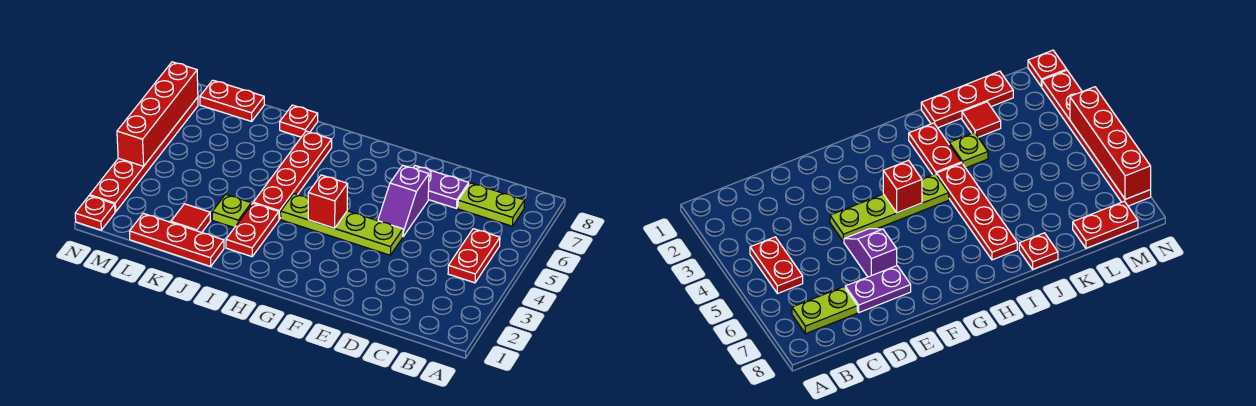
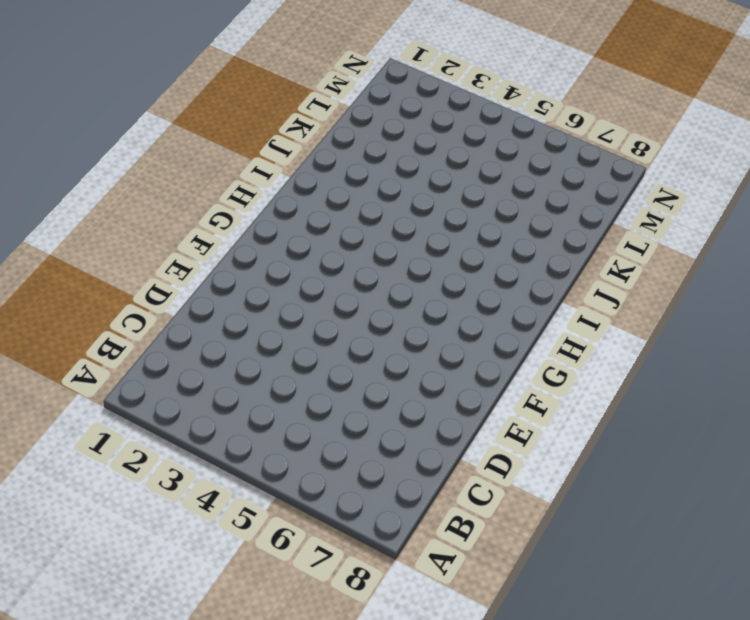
none -> red 1x2 plate [448,229,500,283]
none -> lime 1x2 plate [458,183,524,226]
none -> purple 1x2 plate [413,166,469,208]

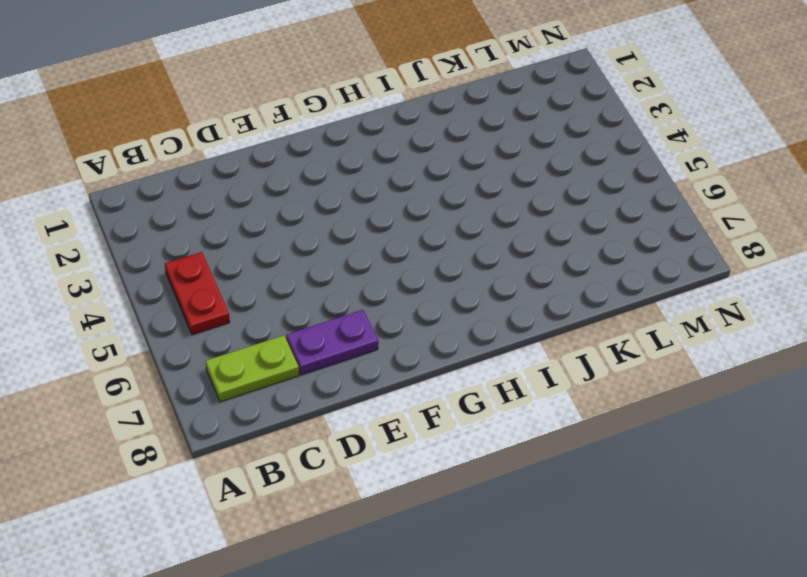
none -> lime 1x4 plate [281,194,403,255]
none -> purple 1x2 slope [378,165,429,236]
none -> red 1x2 plate [226,203,279,257]

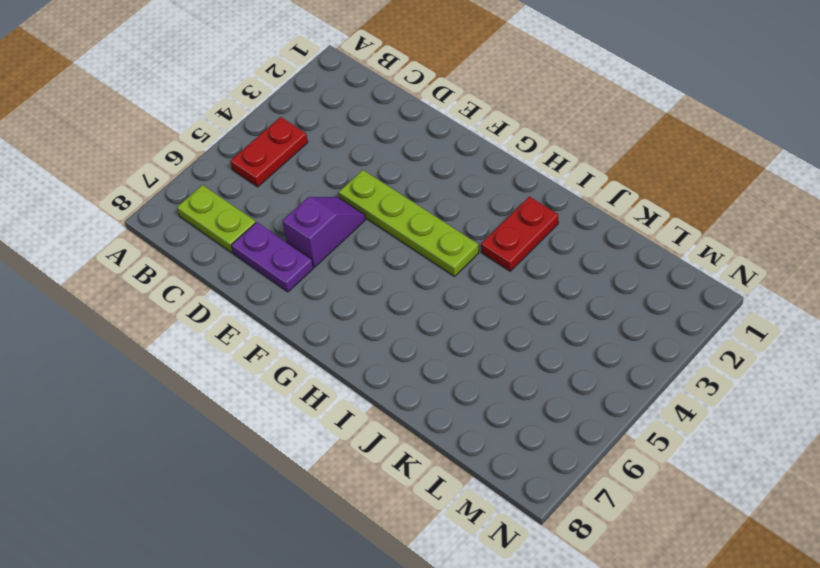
none -> red 1x4 plate [253,131,332,219]
none -> red 1x3 plate [129,213,224,267]
none -> lime 1x1 plate [212,194,251,228]

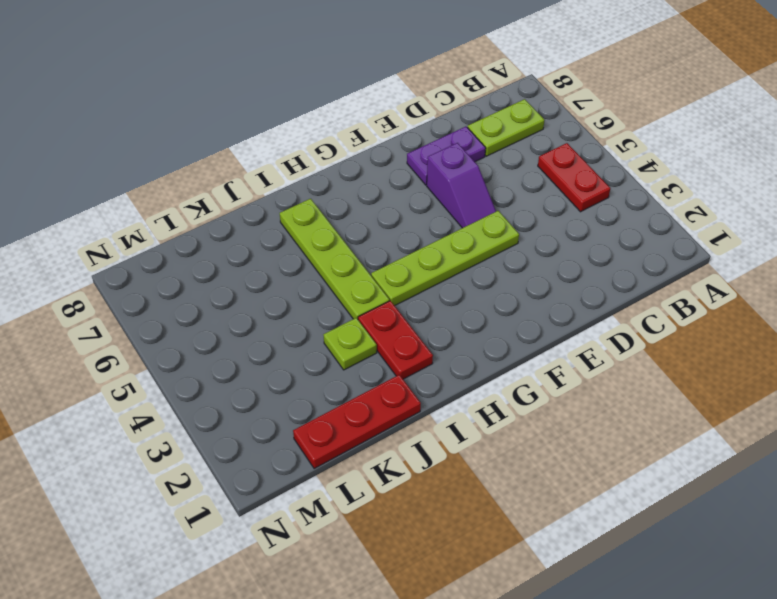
lime 1x4 plate [280,199,389,319] -> red 1x4 plate [253,131,332,219]
none -> red 1x1 plate [280,105,318,137]
none -> red 1x1 tile [171,204,211,233]
none -> red 1x2 plate [200,80,264,121]

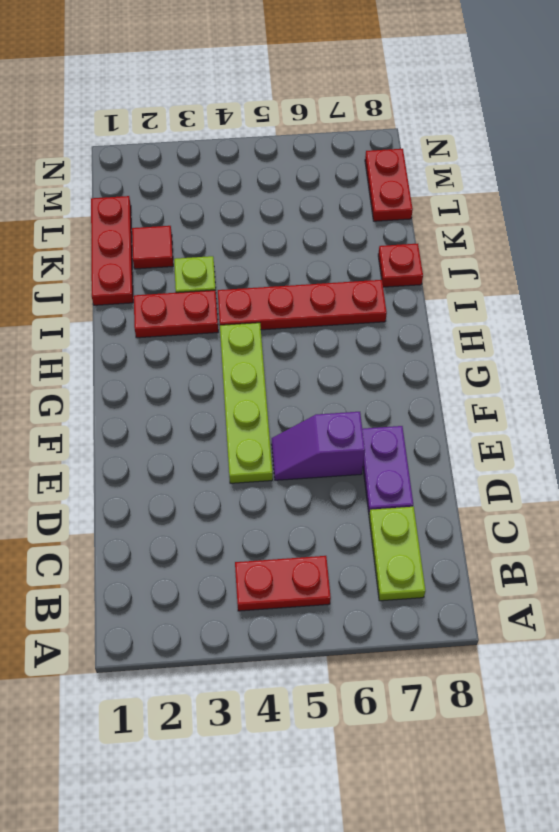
none -> red 1x1 plate [75,196,115,230]
none -> red 1x6 plate [90,97,198,212]
none -> red 1x1 brick [308,175,348,228]

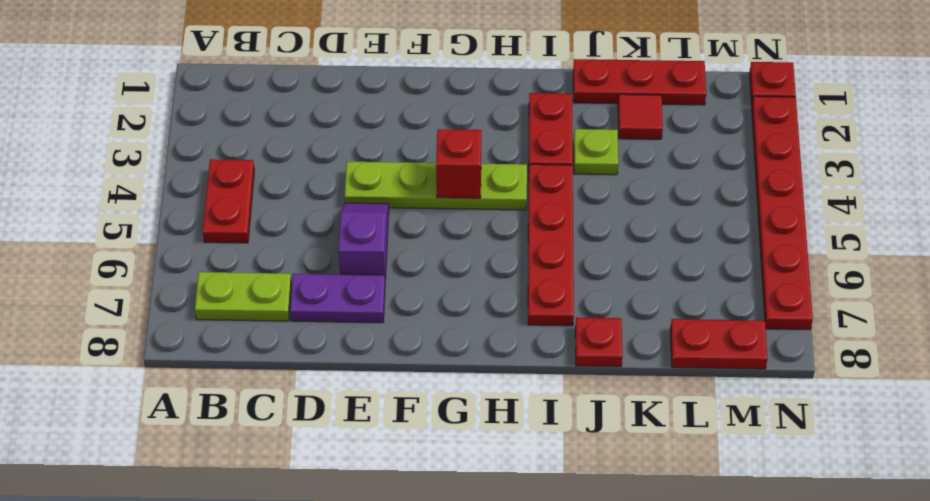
none -> red 1x4 brick [117,62,198,166]

